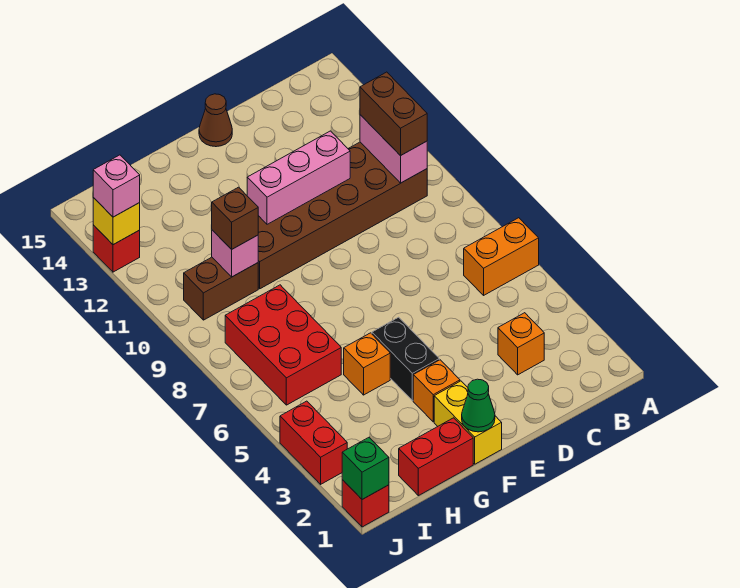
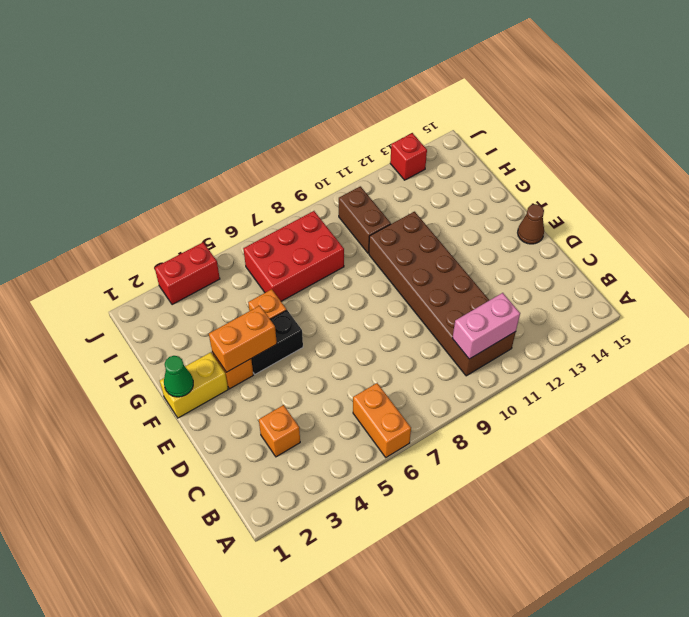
orange 1x2 brick [209,306,277,372] -> none
none -> red 1x2 brick [399,418,473,496]
none -> red 1x1 brick [342,480,389,527]
none -> pink 1x3 brick [247,131,350,224]

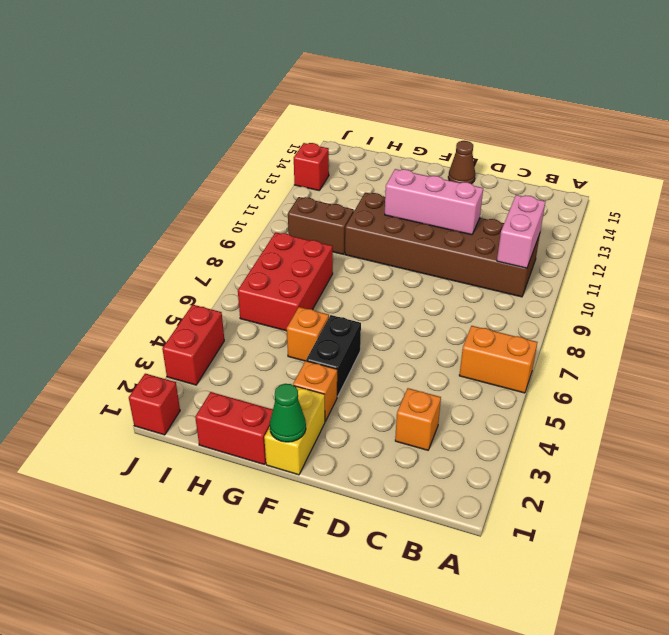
none -> pink 1x1 brick [212,230,258,277]
none -> green 1x1 brick [342,438,389,499]
none -> yellow 1x1 brick [93,198,140,245]

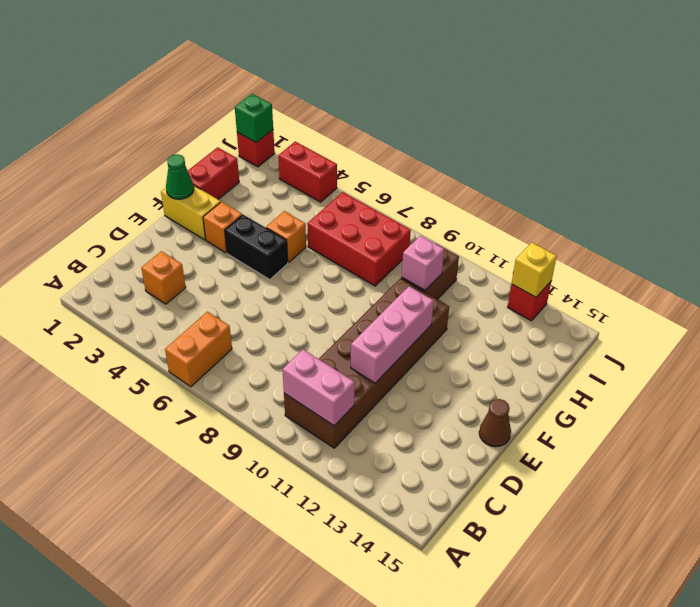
none -> brown 1x2 brick [360,72,427,156]
none -> brown 1x1 brick [211,187,258,249]
none -> pink 1x1 brick [93,155,140,217]

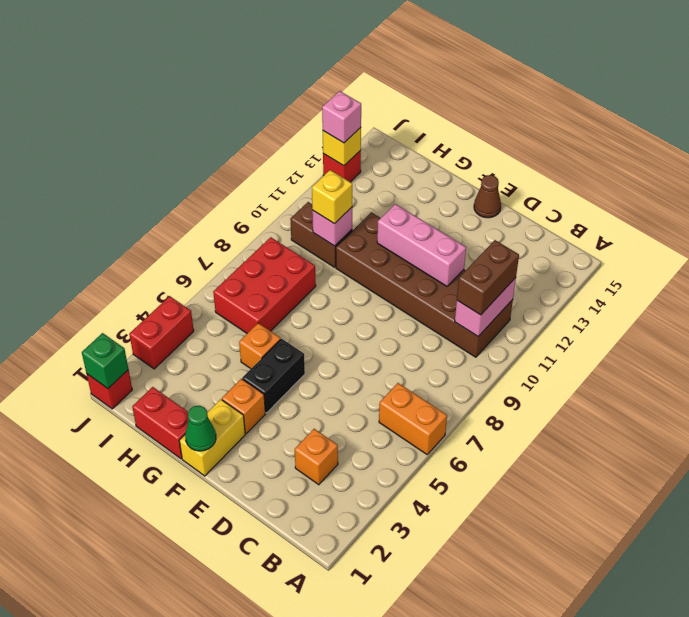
yellow 1x1 brick [312,170,352,224] -> brown 1x1 brick [211,187,258,249]

